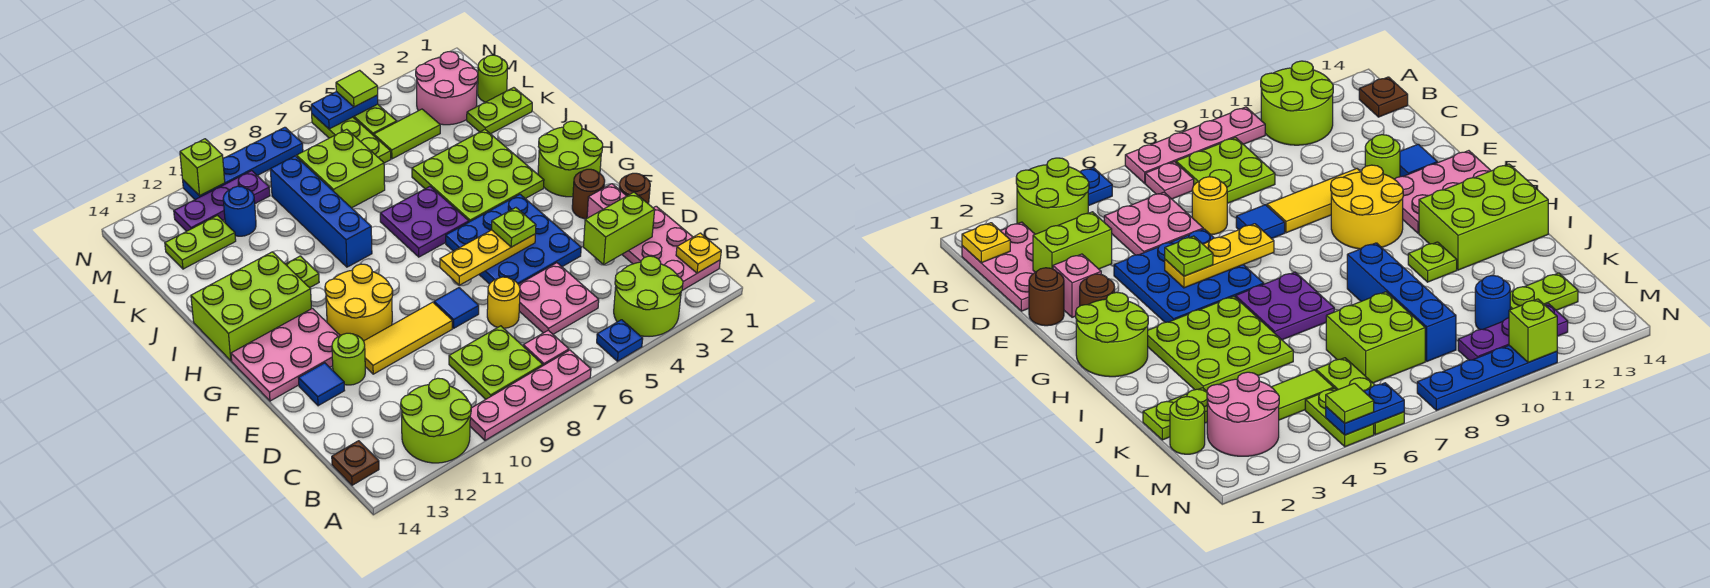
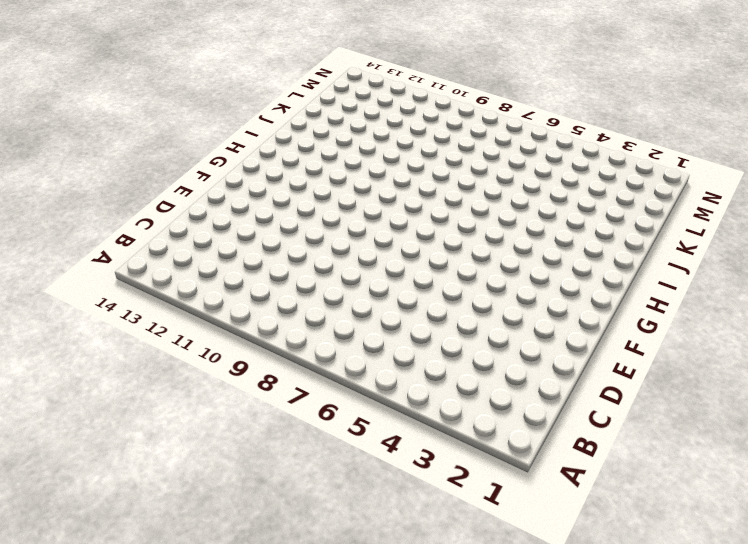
none -> lime 2x2 round brick [614,256,683,336]
none -> blue 1x1 plate [597,320,643,361]
none -> pink 1x4 plate [470,350,591,440]
none -> lime 2x2 round brick [401,378,471,463]

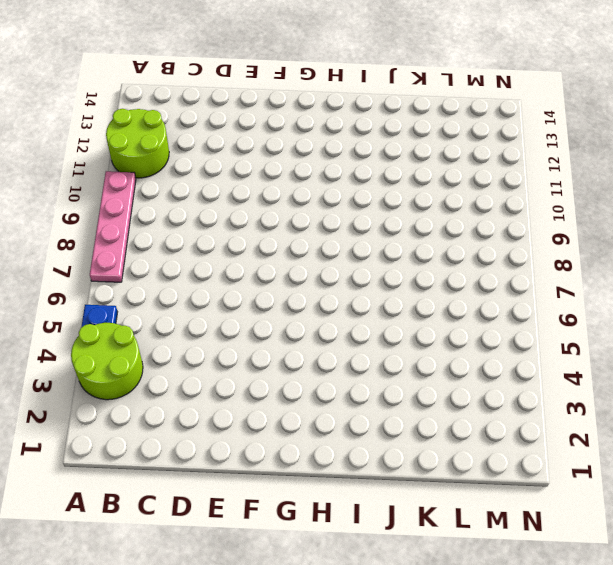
none -> pink 2x3 plate [622,206,720,290]
none -> pink 1x1 plate [523,330,569,366]
none -> lime 2x2 plate [449,326,543,399]
none -> brown 1x1 plate [332,441,379,485]

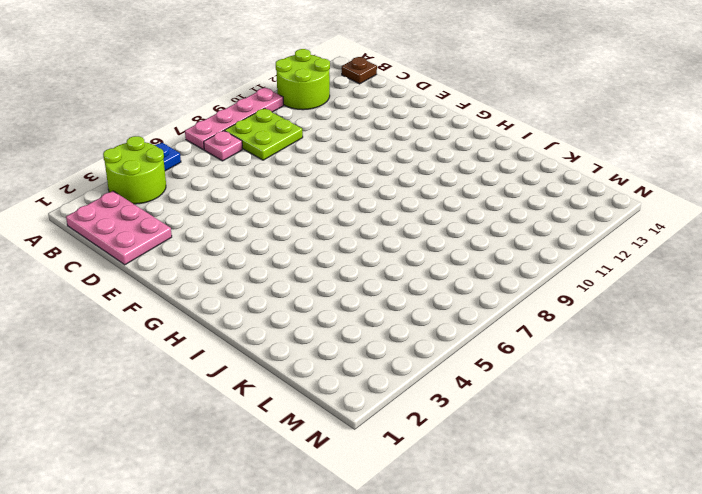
none -> pink 2x2 plate [518,263,599,334]
none -> yellow 1x1 round brick [487,277,520,328]
none -> brown 1x1 round brick [619,173,650,204]
none -> pink 1x1 brick [587,184,626,218]

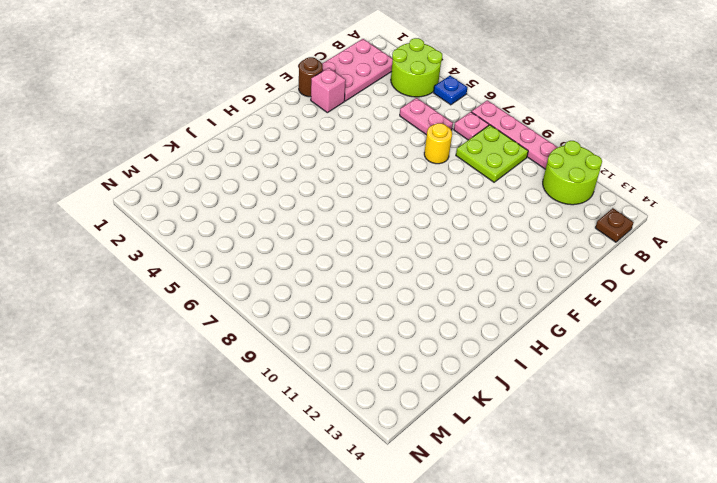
pink 1x2 plate [400,98,453,135] -> pink 2x2 plate [518,263,599,334]
none -> blue 3x3 plate [446,194,581,284]
none -> blue 1x1 tile [434,288,479,328]
none -> yellow 1x3 tile [364,302,452,374]
none -> lime 1x1 round brick [332,333,365,385]

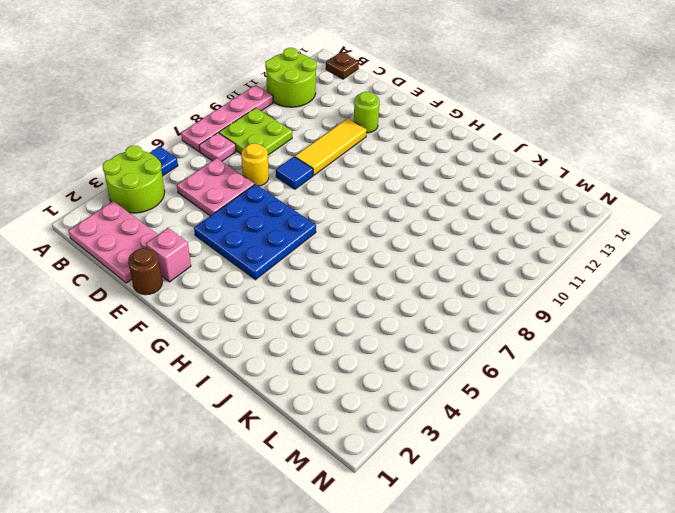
none -> blue 1x1 tile [299,363,345,406]
none -> brown 1x1 round brick [572,169,605,219]
none -> yellow 2x2 round brick [325,264,393,341]
none -> pink 2x3 plate [231,308,340,401]

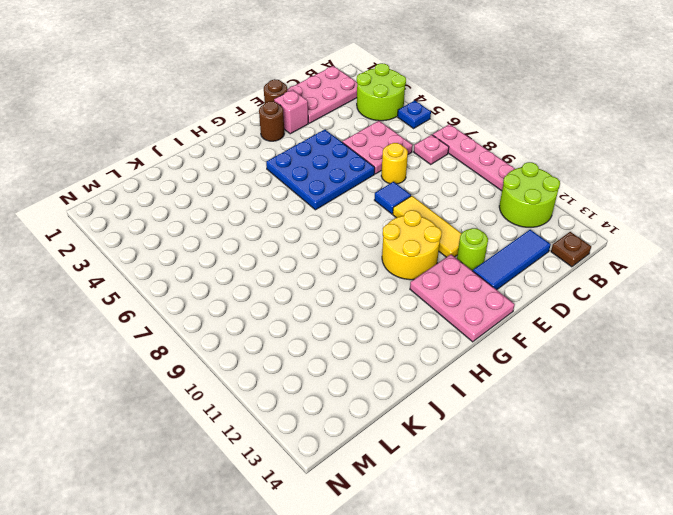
blue 1x3 tile [473,230,551,290] -> blue 1x1 tile [299,363,345,406]
none -> lime 2x2 plate [449,326,543,399]
none -> lime 2x2 round brick [538,121,603,197]
none -> lime 3x3 plate [412,130,544,222]
none -> purple 2x2 plate [380,187,469,257]

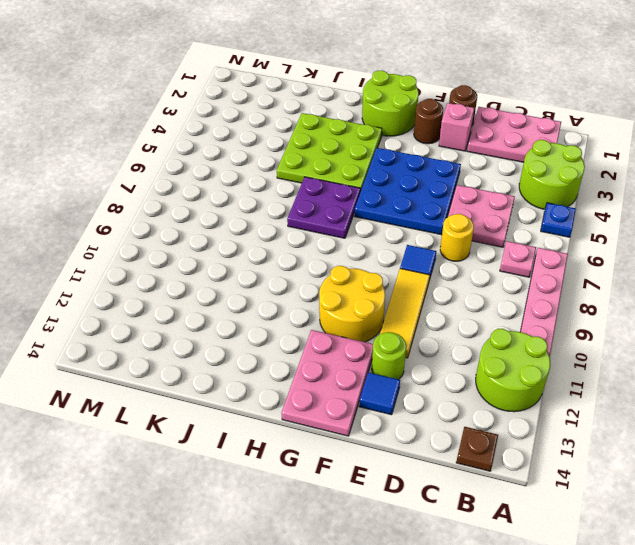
none -> lime 2x2 plate [449,326,543,399]
none -> lime 2x3 brick [191,252,312,361]
none -> blue 1x4 brick [270,156,372,267]
none -> lime 1x1 plate [286,256,319,288]

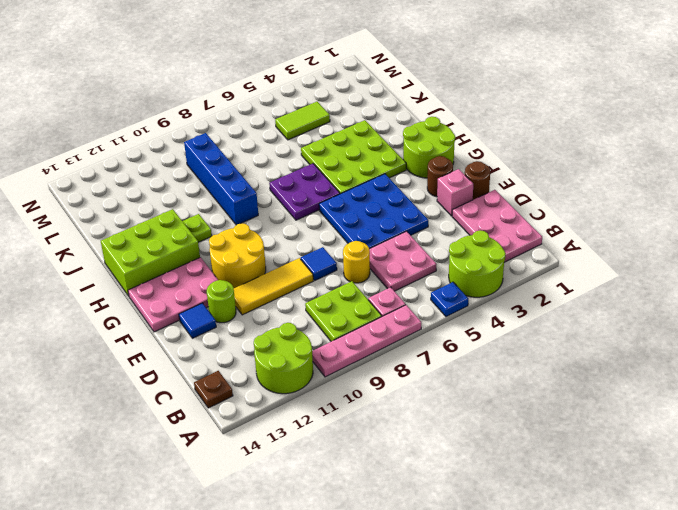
none -> lime 1x2 plate [467,88,532,134]
none -> lime 2x2 brick [297,129,385,208]
none -> lime 1x1 round brick [478,55,508,102]
none -> pink 2x2 round brick [416,52,478,125]

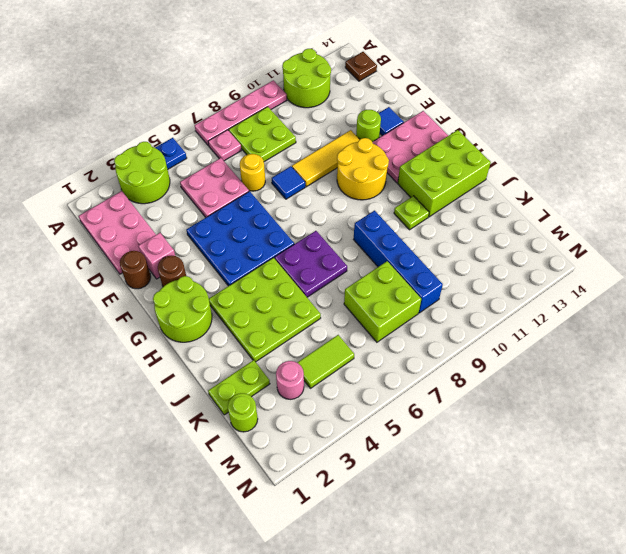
pink 1x1 round brick [276,361,304,399] -> pink 2x2 round brick [416,52,478,125]
none -> lime 1x3 plate [312,114,391,163]
none -> blue 1x1 round brick [223,186,256,236]
none -> lime 1x2 plate [165,216,236,269]
none -> lime 1x2 plate [353,104,397,136]

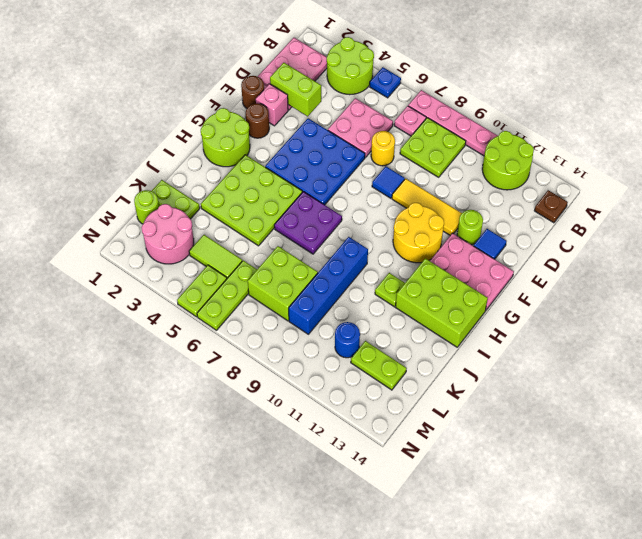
none -> purple 1x3 plate [174,171,270,231]
none -> blue 1x4 plate [183,127,303,200]
none -> yellow 1x1 plate [676,233,721,273]
none -> yellow 1x3 plate [440,230,535,285]

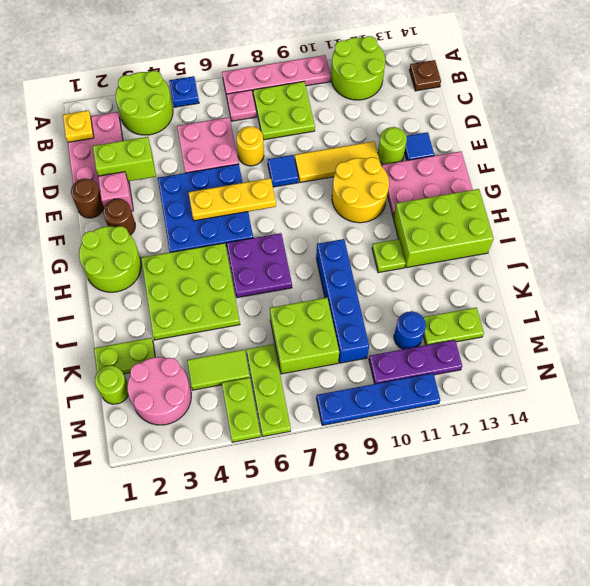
none -> blue 1x2 plate [311,92,378,129]
none -> lime 1x1 brick [180,139,225,196]
none -> lime 1x1 plate [492,208,536,247]
none -> lime 1x1 tile [336,70,378,107]

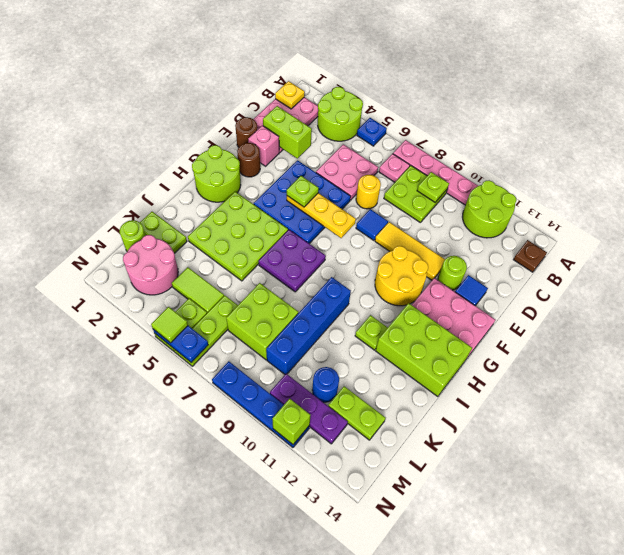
lime 1x1 plate [417,172,449,202] -> none

